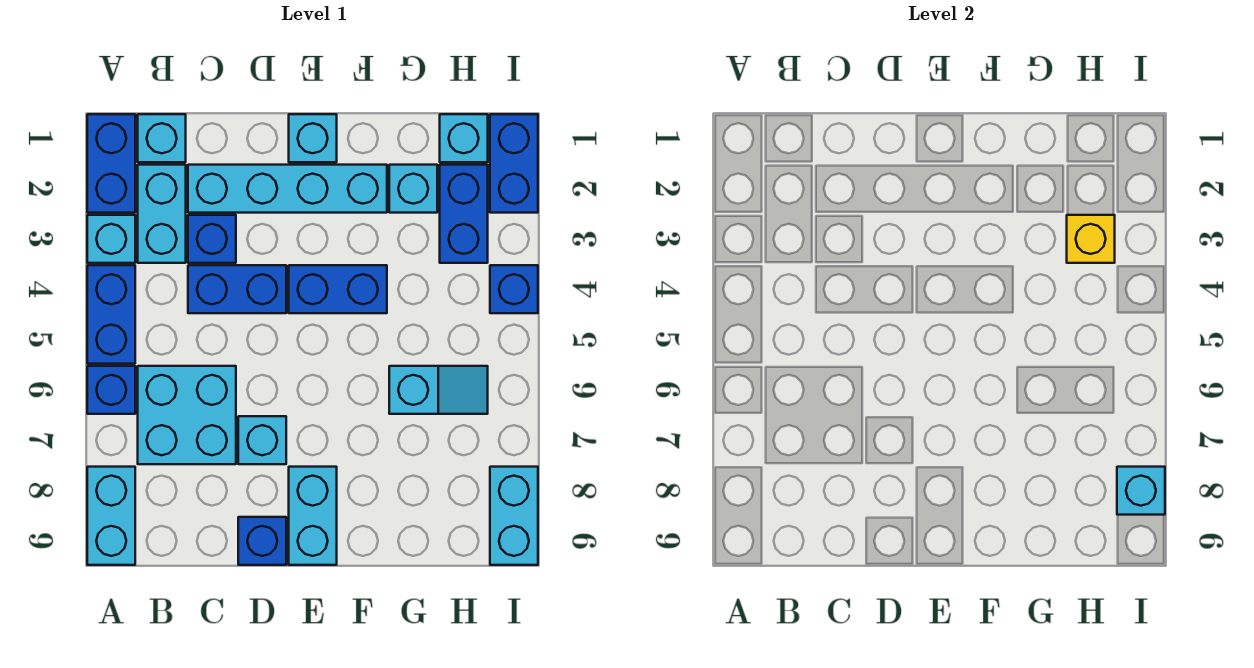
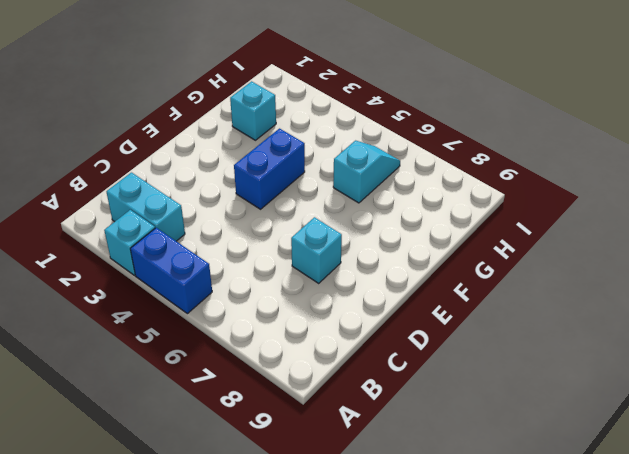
none -> blue 1x2 brick [87,114,135,213]
none -> blue 1x1 brick [87,366,135,414]
none -> cyan 1x2 brick [87,467,135,565]

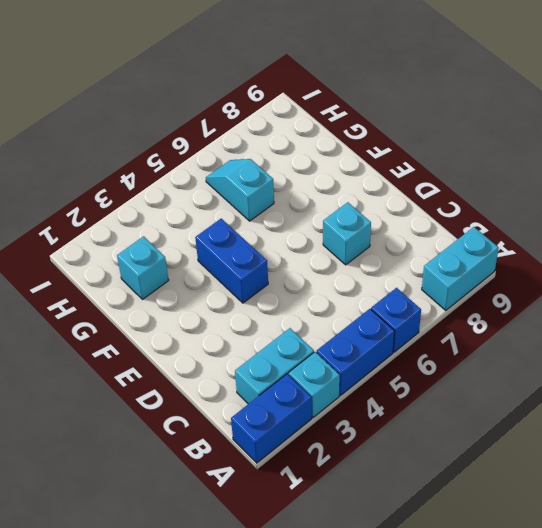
none -> cyan 1x1 brick [138,114,186,162]
none -> cyan 2x2 brick [138,366,236,464]
none -> cyan 1x4 brick [188,165,387,213]

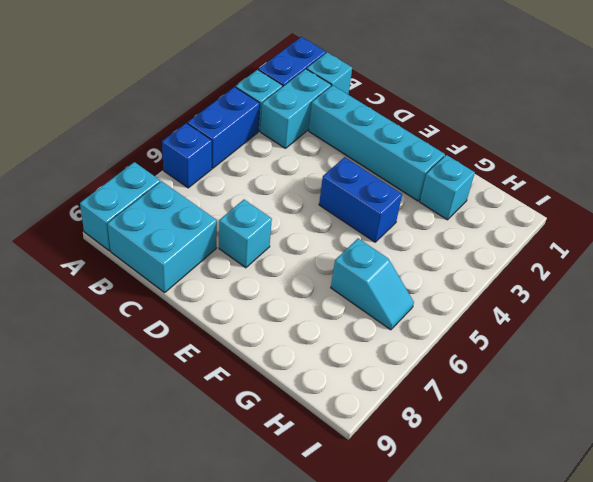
cyan 2x2 brick [107,181,217,293] -> cyan 2x2 brick moved to [138,366,236,464]
none -> blue 1x1 brick [188,215,236,263]
none -> blue 1x2 brick [188,265,286,313]
none -> blue 1x1 brick [238,517,286,565]

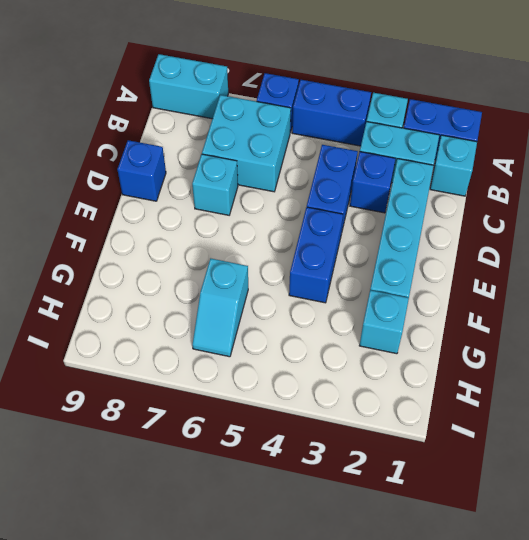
none -> cyan 1x1 brick [289,114,337,162]
none -> cyan 1x2 brick [289,467,337,565]
none -> cyan 1x1 brick [440,114,488,162]

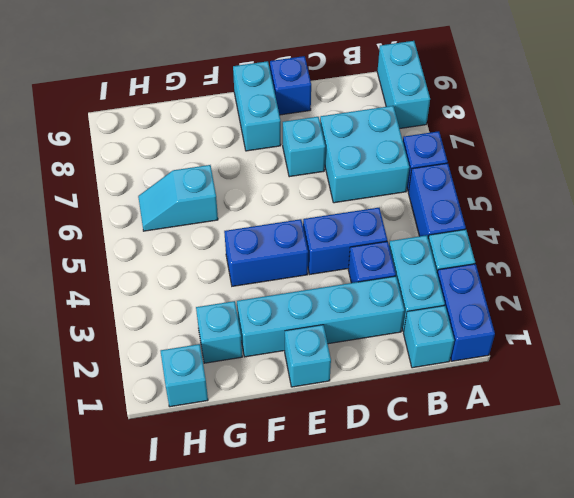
none -> blue 1x2 brick [440,165,488,263]
none -> blue 1x2 brick [490,114,538,213]
none -> blue 1x1 brick [490,265,538,313]

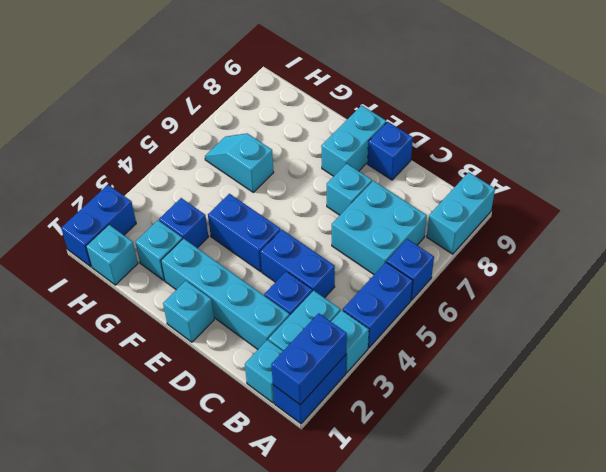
blue 1x2 brick [271,313,347,405] -> blue 1x2 brick moved to [440,165,488,263]
blue 1x1 brick [159,198,208,248] -> blue 1x1 brick moved to [490,265,538,313]
none -> cyan 1x2 brick [490,467,538,565]
none -> yellow 1x1 brick [1067,215,1115,263]
none -> cyan 1x1 brick [1117,467,1165,515]

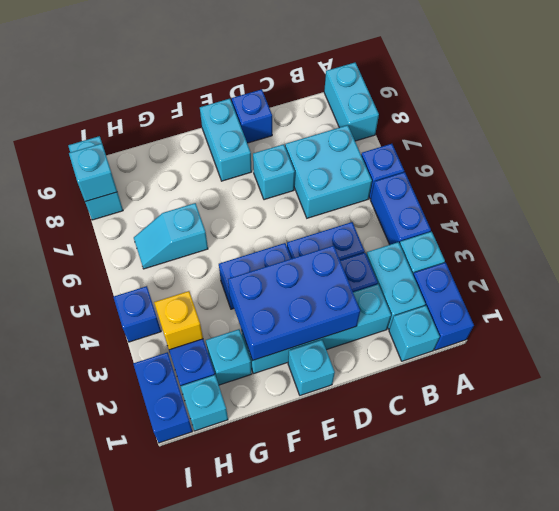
blue 2x3 brick [228,246,360,361] -> none

